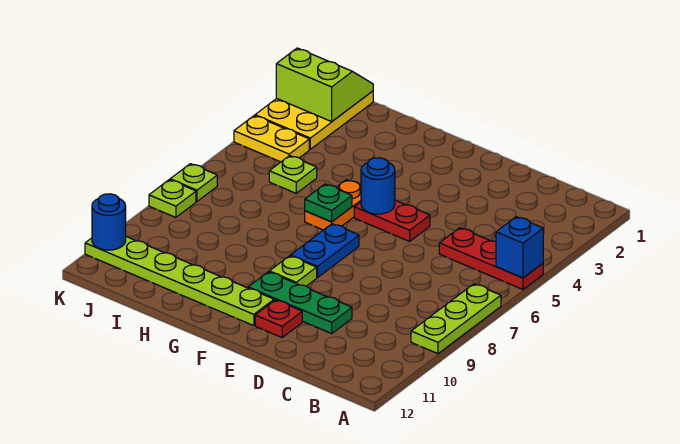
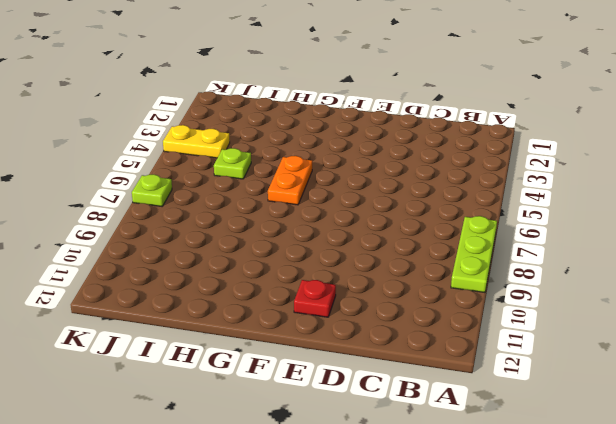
none -> red 1x3 plate [439,228,543,289]
none -> green 1x3 plate [248,272,352,334]
none -> red 1x2 plate [354,200,430,241]

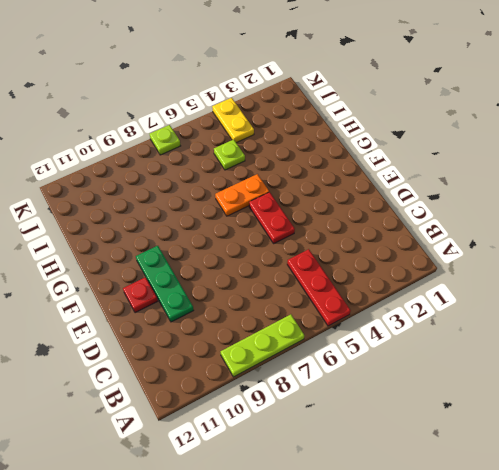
none -> blue 1x2 plate [291,224,359,278]
none -> lime 1x1 plate [269,256,317,286]
none -> lime 1x6 plate [85,237,274,326]

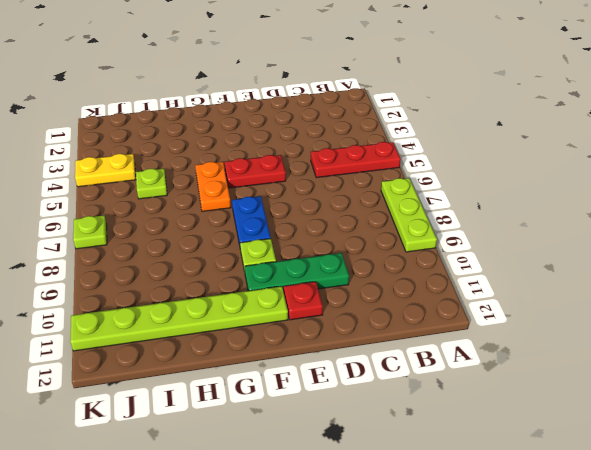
none -> yellow 2x3 plate [255,91,373,149]
none -> lime 1x1 plate [149,180,196,217]
none -> blue 1x1 brick [496,217,543,278]

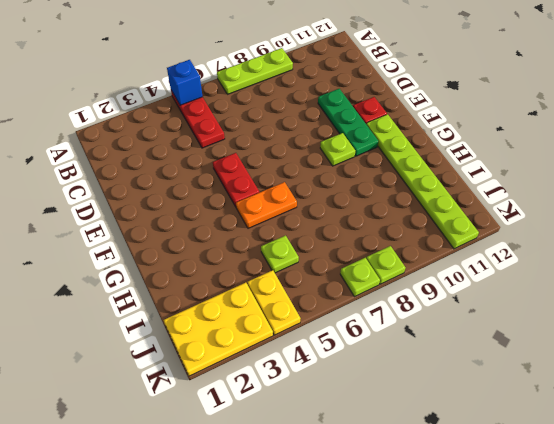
none -> blue 1x2 plate [291,224,359,278]
none -> blue 1x1 round brick [361,158,395,214]
none -> green 1x1 plate [305,184,352,222]

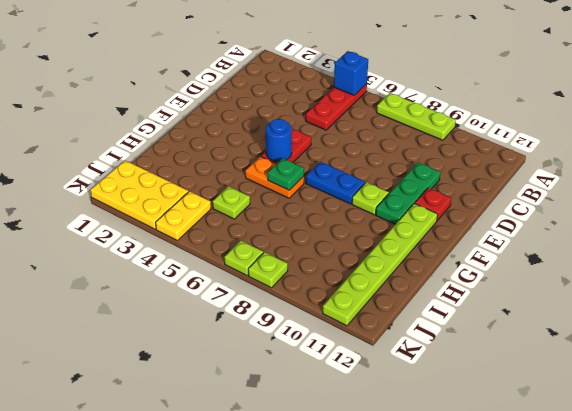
none -> lime 2x2 slope [276,48,373,122]
none -> blue 1x1 round brick [92,194,126,250]

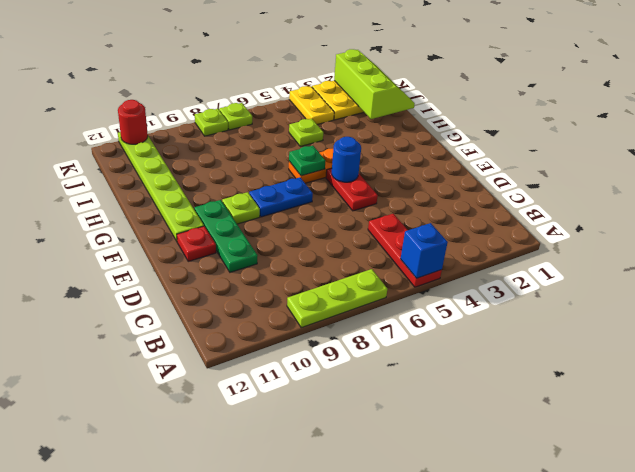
lime 2x3 slope [334,49,415,119] -> lime 2x2 slope [276,48,373,122]
red 1x1 round brick [118,100,148,144] -> blue 1x1 round brick [92,194,126,250]

